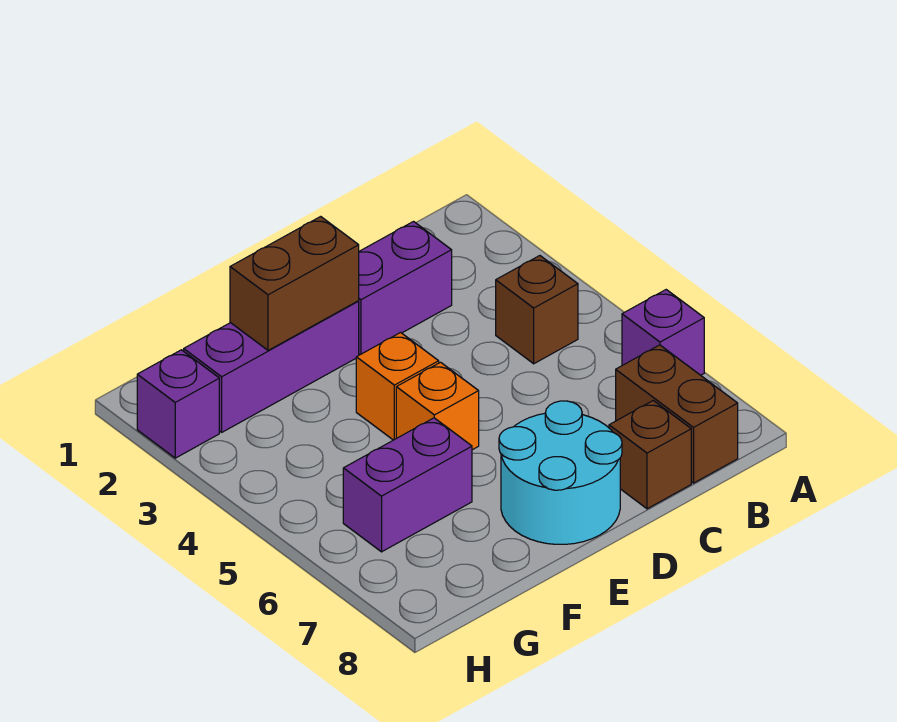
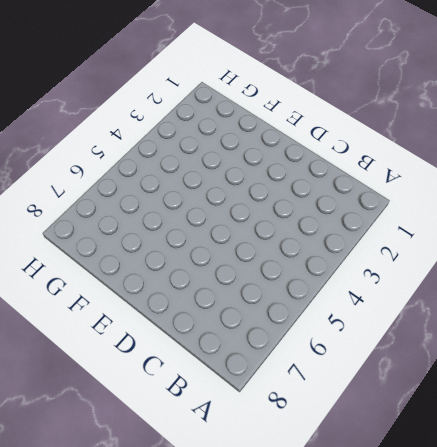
none -> purple 1x1 brick [622,290,704,375]
none -> brown 1x1 brick [496,256,578,364]
none -> brown 1x2 brick [616,345,738,483]

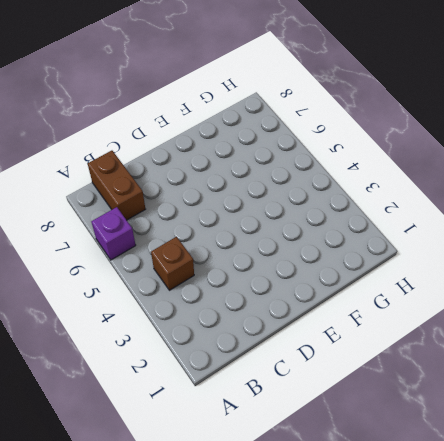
none -> purple 1x2 brick [359,222,452,355]
none -> brown 1x1 brick [609,401,691,509]
none -> cyan 2x2 round brick [499,401,622,544]

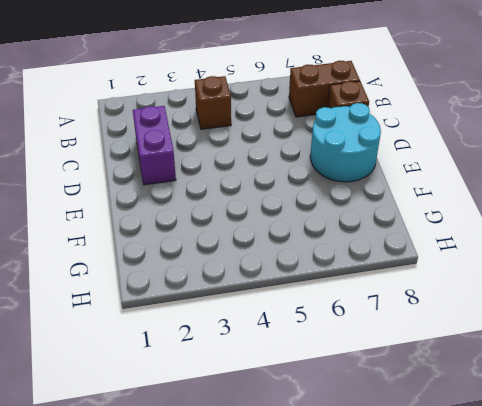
none -> purple 1x1 brick [622,290,704,375]
none -> purple 1x3 brick [184,301,359,432]
none -> orange 1x1 brick [356,333,439,440]

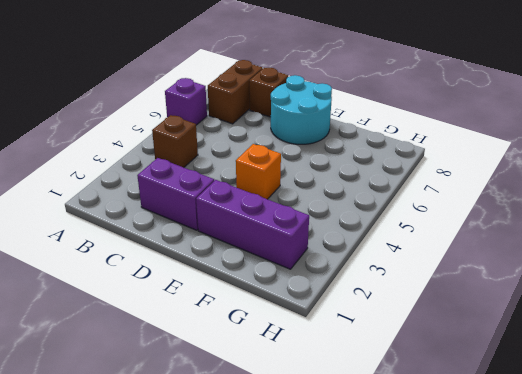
none -> orange 1x1 brick [396,362,479,450]
none -> purple 1x2 brick [343,418,472,552]
none -> purple 1x1 brick [137,350,219,458]

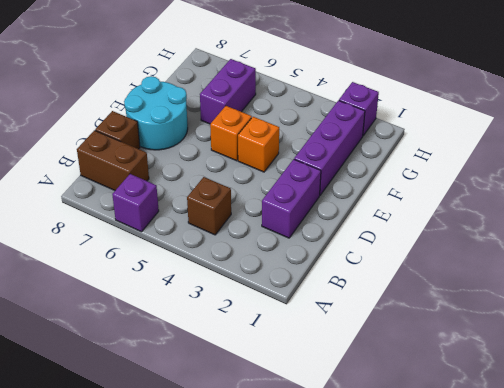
none -> brown 1x2 brick [230,217,359,350]

